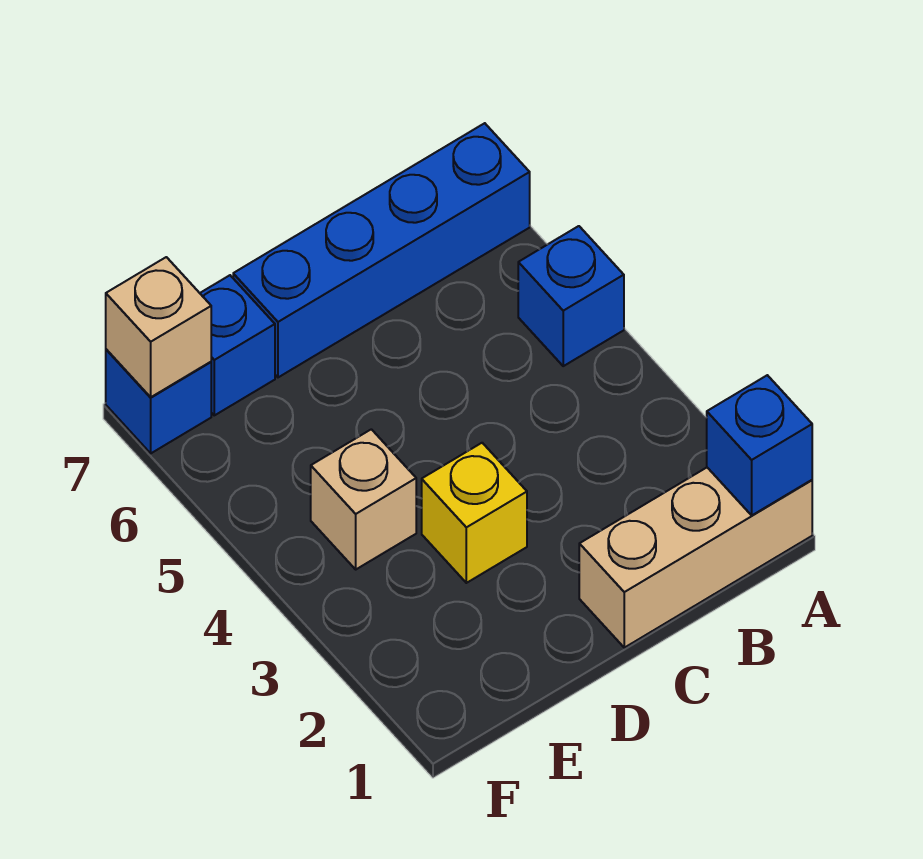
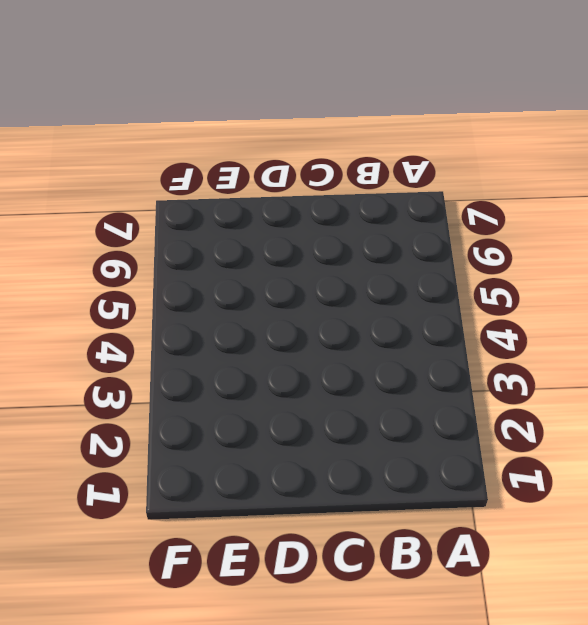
none -> tan 1x3 brick [579,468,812,648]
none -> blue 1x1 brick [518,226,624,366]

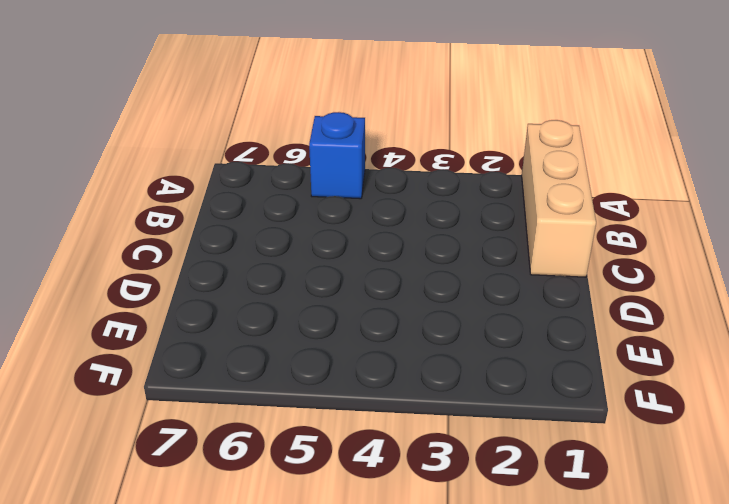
none -> blue 1x4 brick [233,123,530,377]
none -> yellow 1x1 brick [422,443,527,583]

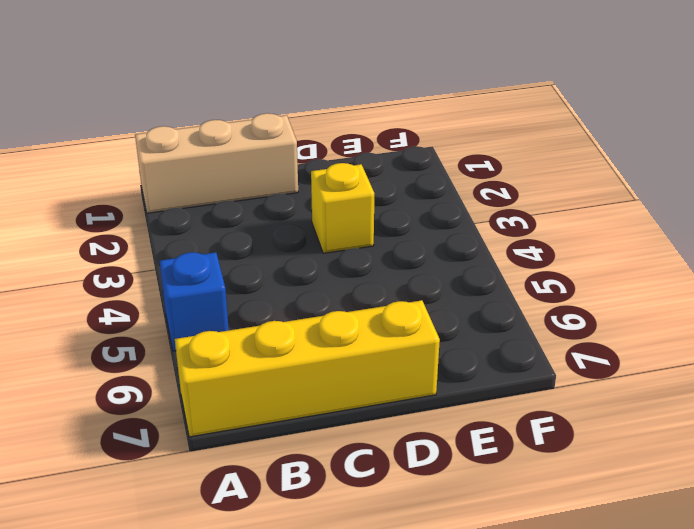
yellow 1x4 brick [175,300,440,437] -> blue 1x4 brick [233,123,530,377]
none -> tan 1x1 brick [311,429,416,569]
none -> blue 1x1 brick [200,275,275,415]

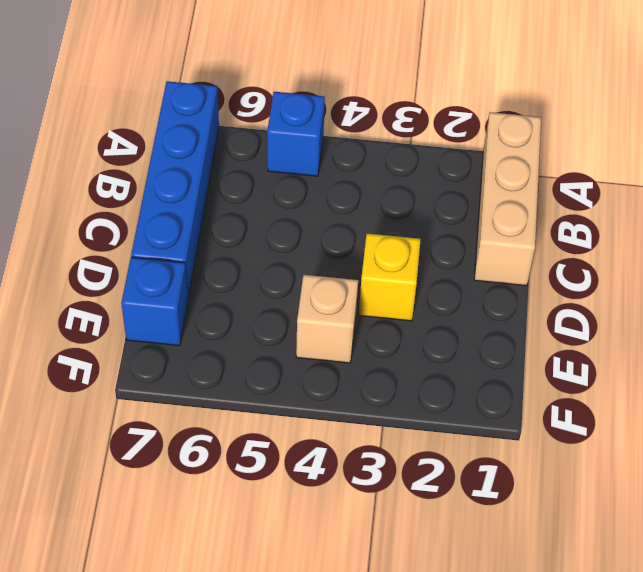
none -> blue 1x1 brick [106,349,211,453]
none -> blue 1x1 brick [707,375,812,515]

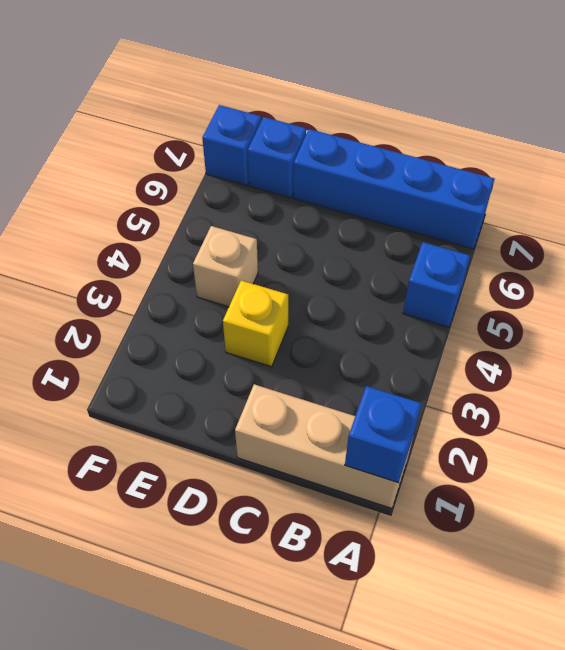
none -> tan 1x1 brick [106,257,211,397]

